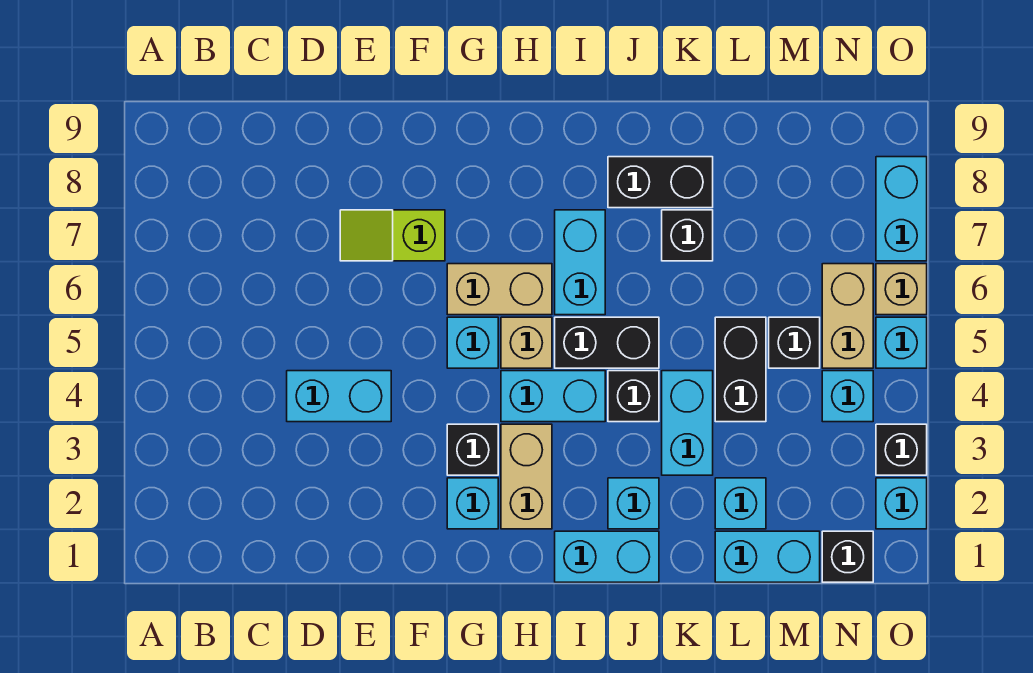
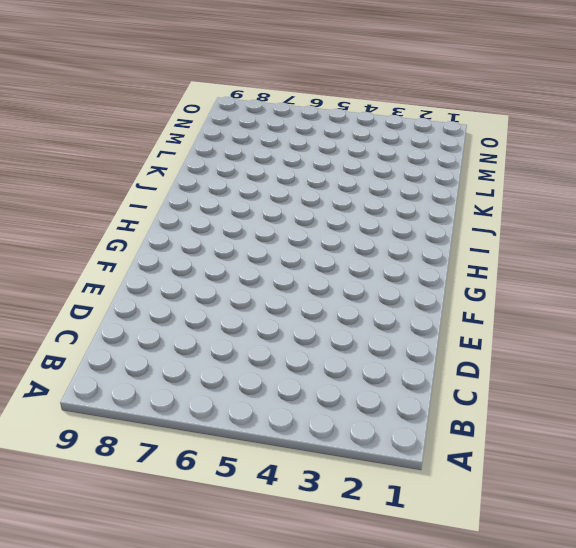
none -> cyan 1x2 brick [287,371,391,422]
none -> lime 1x2 slope [340,210,445,261]
none -> cyan 1x1 brick [447,478,498,529]

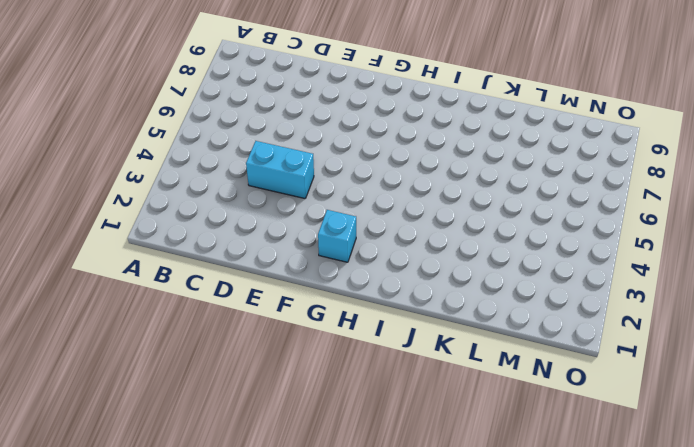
none -> lime 1x2 slope [340,210,445,261]
none -> black 1x1 brick [447,424,498,475]
none -> cyan 1x1 brick [447,317,498,368]

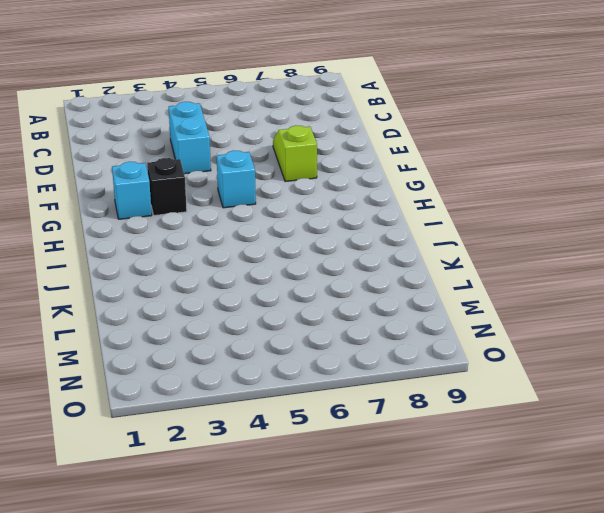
none -> tan 1x2 brick [447,264,552,315]
none -> tan 1x2 brick [501,424,552,529]
none -> cyan 1x2 brick [501,371,605,422]

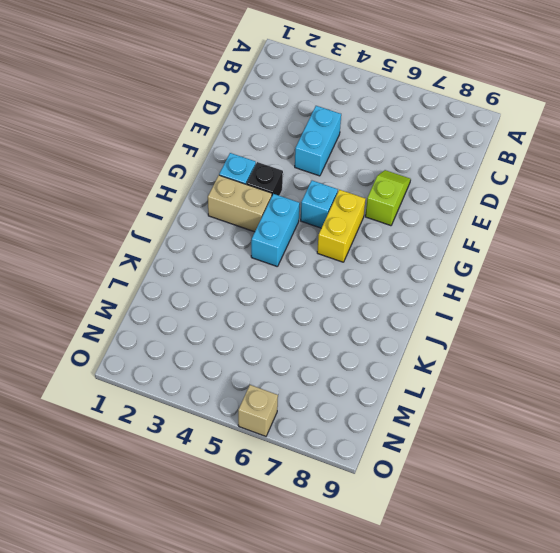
yellow 1x2 brick [317,190,365,262] -> tan 1x2 brick [447,264,552,315]
none -> tan 1x1 brick [501,317,552,368]
none -> cyan 1x2 brick [555,531,659,582]
none -> black 1x2 brick [555,317,659,368]

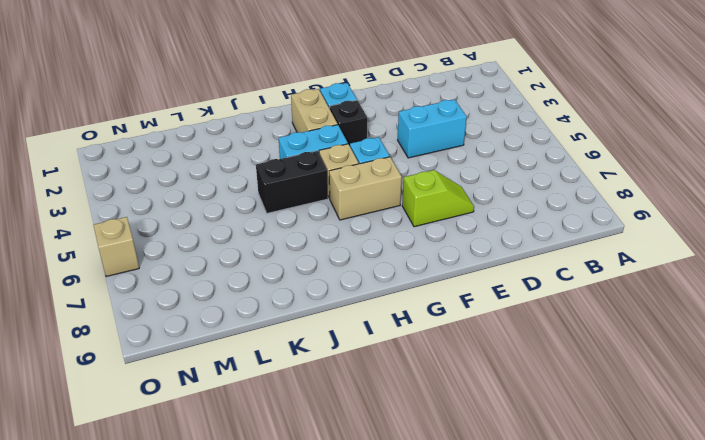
none -> cyan 1x2 brick [555,531,659,582]
none -> cyan 1x2 brick [555,210,605,315]
none -> cyan 1x1 brick [608,478,659,529]

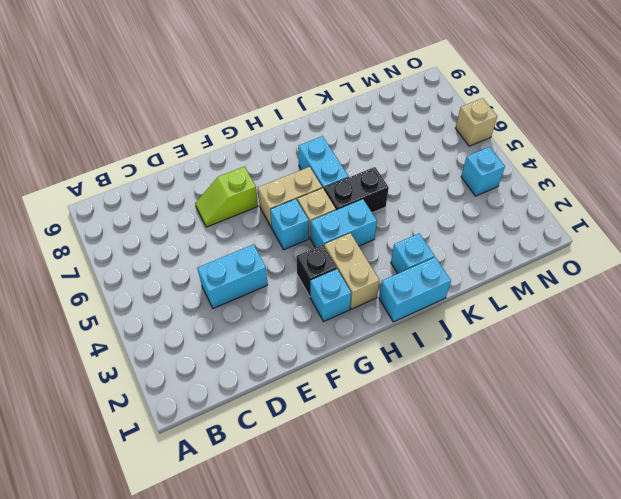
none -> black 1x1 brick [608,371,659,422]
none -> black 1x2 brick [608,157,713,208]
none -> cyan 1x2 brick [662,371,713,475]

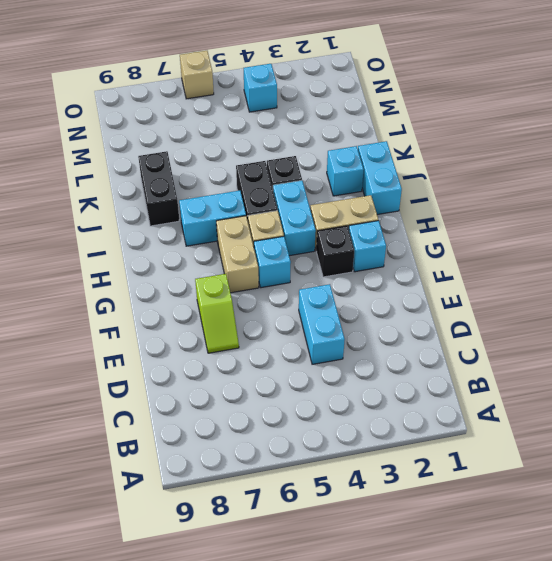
none -> cyan 1x2 brick [662,371,713,475]
none -> black 1x1 brick [662,210,713,261]
none -> cyan 1x2 brick [715,531,820,582]

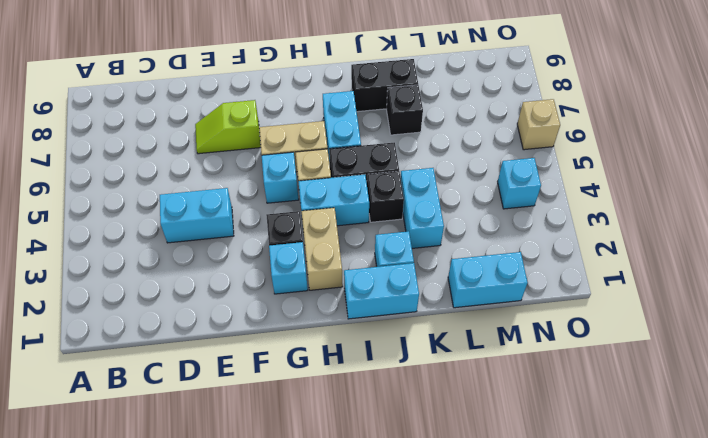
none -> cyan 1x1 brick [715,478,766,529]
none -> black 1x2 brick [715,317,766,422]
none -> black 1x1 brick [769,317,820,368]

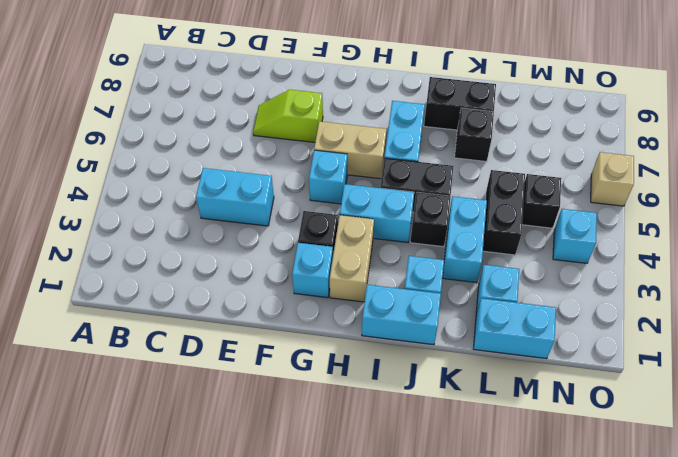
none -> tan 1x1 brick [501,317,552,368]
none -> black 1x1 brick [822,531,873,582]
none -> tan 1x2 brick [822,264,873,368]

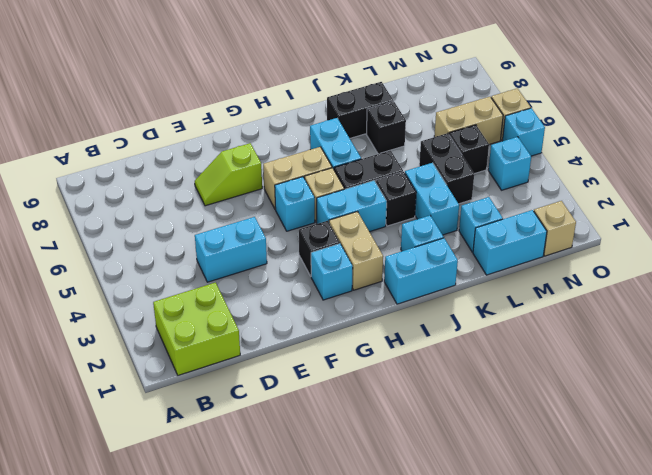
lime 2x2 brick [153,283,240,375] -> none
tan 1x2 brick [434,97,503,144] -> tan 1x2 brick turned to [822,264,873,368]
tan 1x1 brick [534,201,576,256] -> black 1x1 brick [822,531,873,582]
none -> cyan 1x1 brick [876,478,927,529]
none -> black 1x1 brick [876,424,927,475]
none -> cyan 1x2 brick [876,157,927,261]

